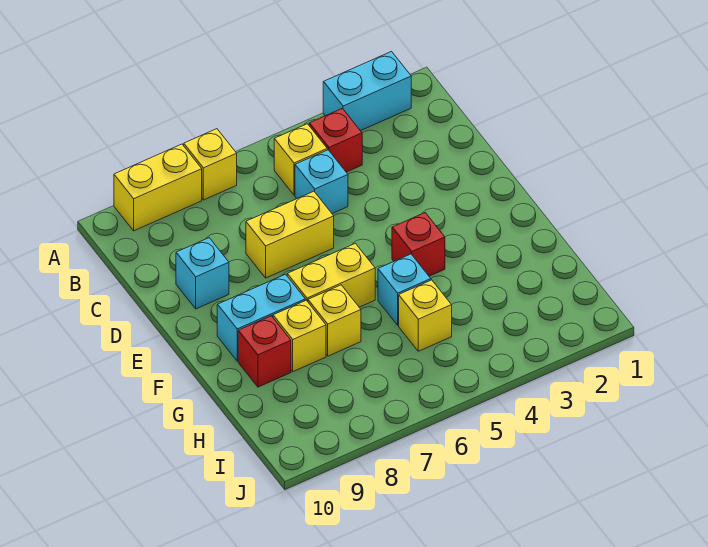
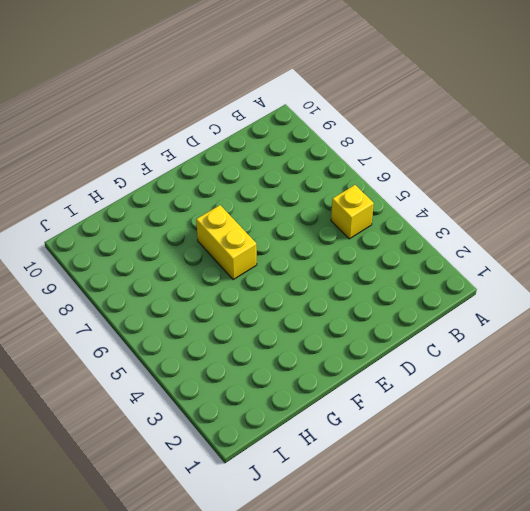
none -> cyan 1x2 brick [323,52,411,131]
none -> yellow 1x1 brick [184,129,237,200]
none -> yellow 1x2 brick [114,144,202,231]

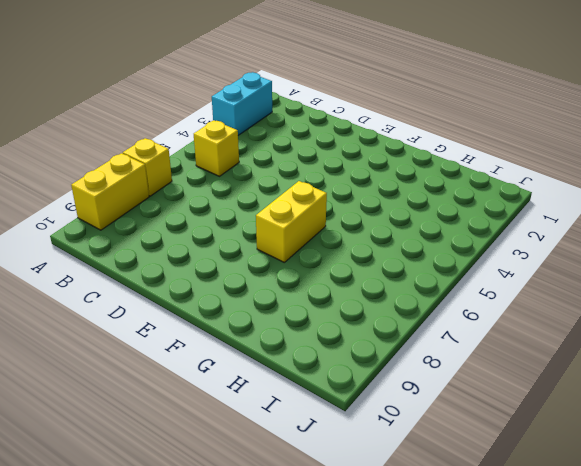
none -> red 1x1 brick [309,108,362,172]
none -> cyan 1x1 brick [295,150,348,214]
none -> yellow 1x2 brick [246,191,334,278]

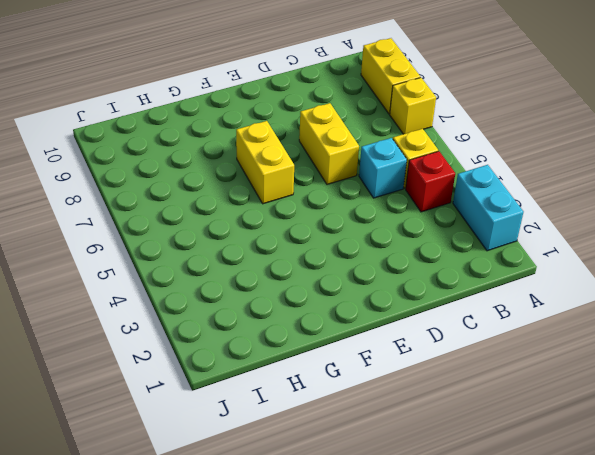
none -> cyan 1x1 brick [176,238,229,309]
none -> red 1x1 brick [392,213,445,276]
none -> cyan 1x2 brick [217,274,305,361]

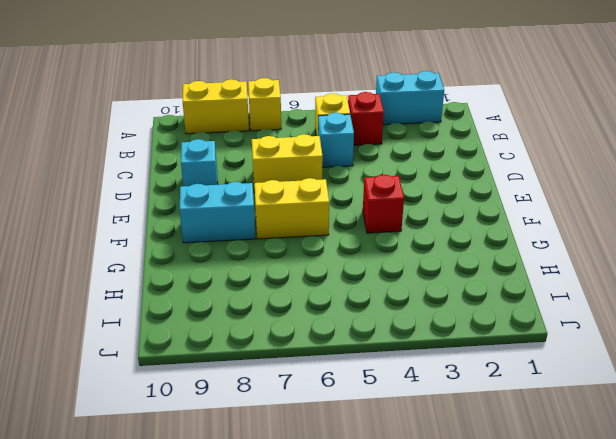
none -> cyan 1x1 brick [378,254,431,325]
none -> yellow 1x1 brick [308,285,361,356]
none -> yellow 1x1 brick [273,300,326,372]

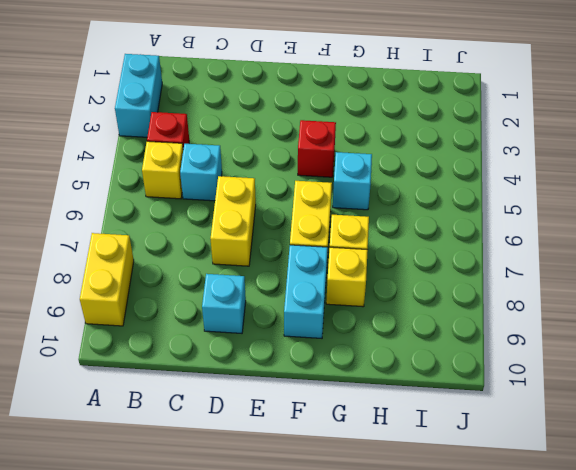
none -> yellow 1x1 brick [184,129,237,200]
none -> red 1x1 brick [238,316,291,387]
none -> yellow 1x1 brick [399,280,452,351]

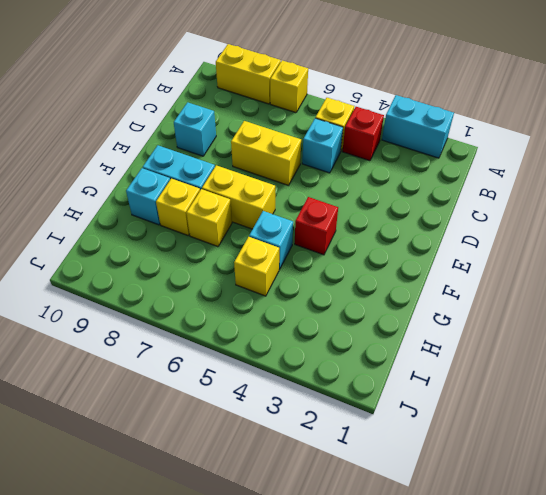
cyan 1x1 brick [126,168,170,225] -> red 1x1 brick [238,316,291,387]

